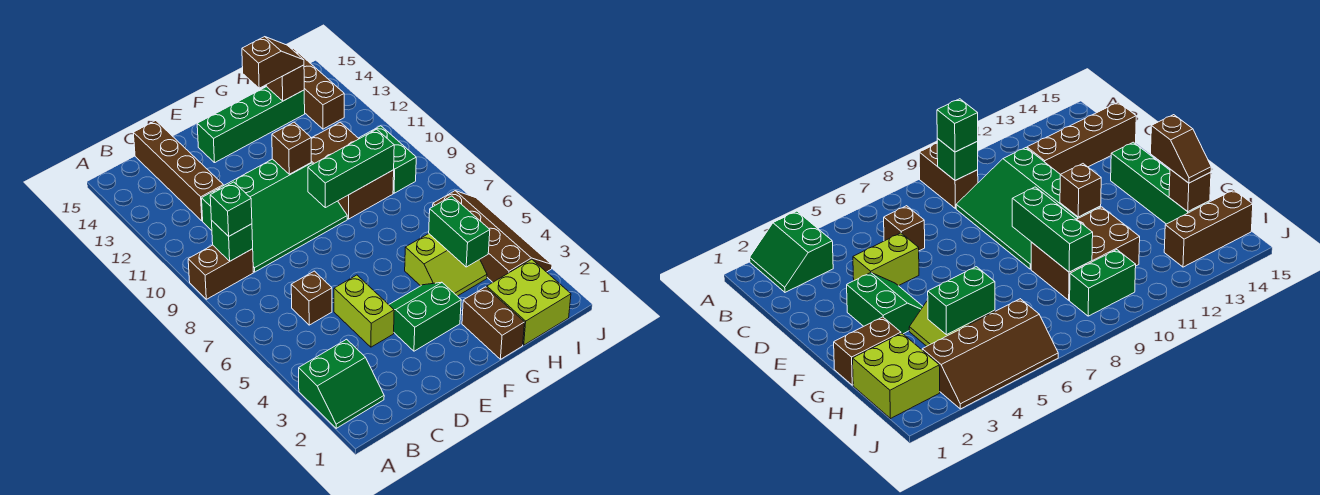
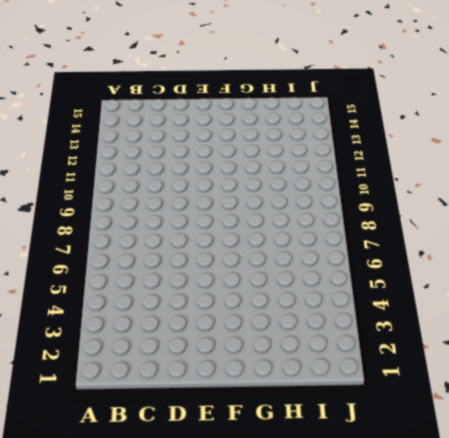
none -> green 2x2 slope [299,339,384,428]
none -> brown 1x2 brick [188,245,253,299]
none -> brown 1x1 brick [291,271,332,325]

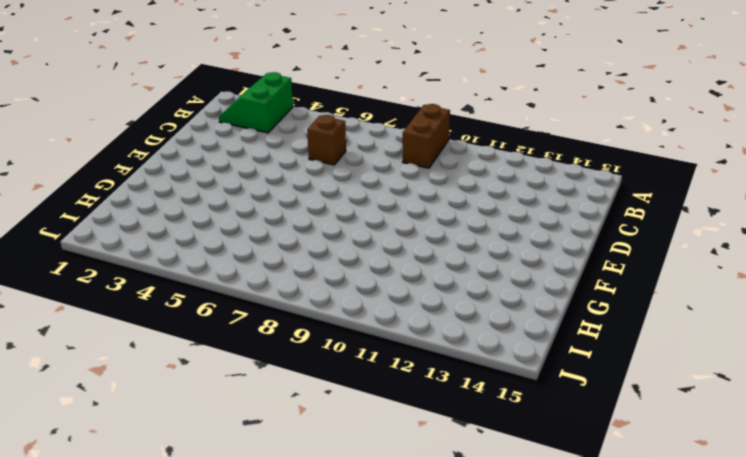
none -> green 3x4 slope [202,159,347,272]
none -> brown 1x4 brick [134,121,223,221]
none -> lime 1x2 brick [334,275,394,347]

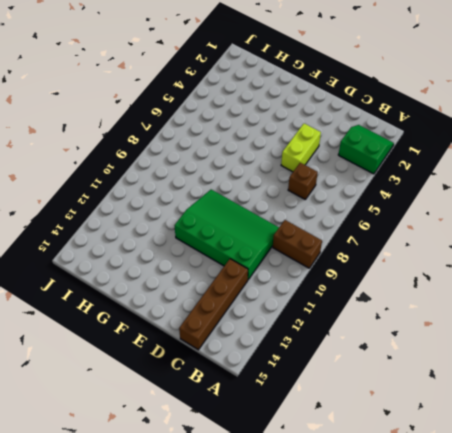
none -> green 2x2 slope [389,282,461,351]
none -> green 1x4 brick [197,87,305,163]
none -> brown 1x2 brick [462,287,525,359]

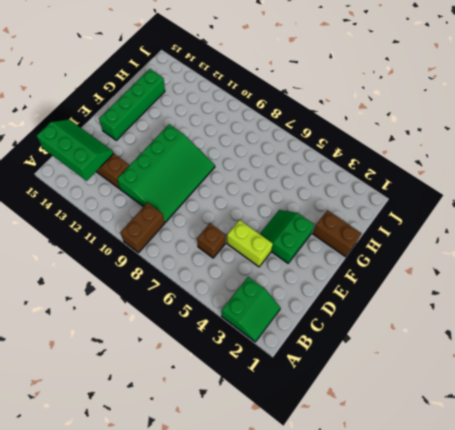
green 2x3 slope [36,120,114,181] -> none
none -> lime 2x2 slope [405,234,487,296]
none -> brown 2x3 brick [311,122,394,219]
none -> lime 2x2 brick [487,259,571,345]

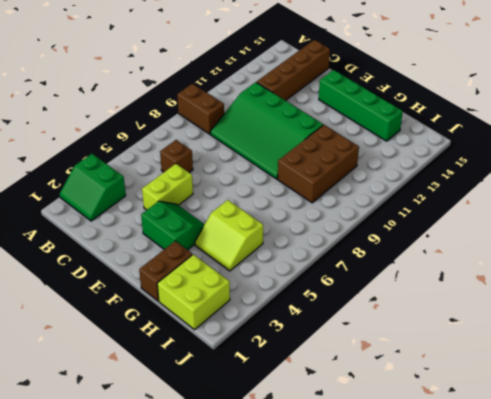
none -> brown 2x4 slope [433,191,552,282]
none -> green 1x2 brick [359,126,416,193]
none -> brown 1x3 brick [292,48,344,129]

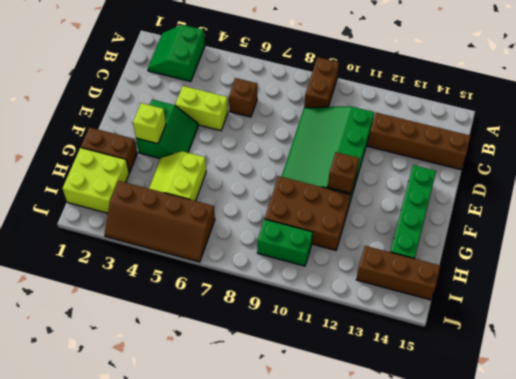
lime 1x1 brick [133,103,166,144] -> none
none -> green 1x1 brick [212,221,253,261]
none -> green 1x3 brick [308,129,394,208]
none -> green 1x2 brick [429,196,490,267]

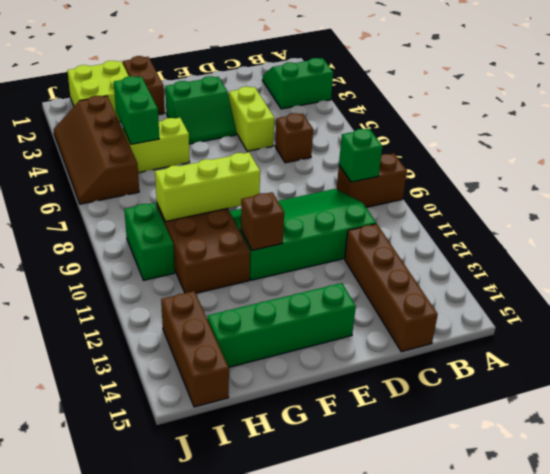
lime 1x3 brick [155,153,260,221] -> green 1x3 brick [308,129,394,208]
none -> brown 1x1 brick [266,65,304,101]
none -> green 1x1 brick [210,182,252,236]
none -> brown 1x2 slope [242,37,304,88]

